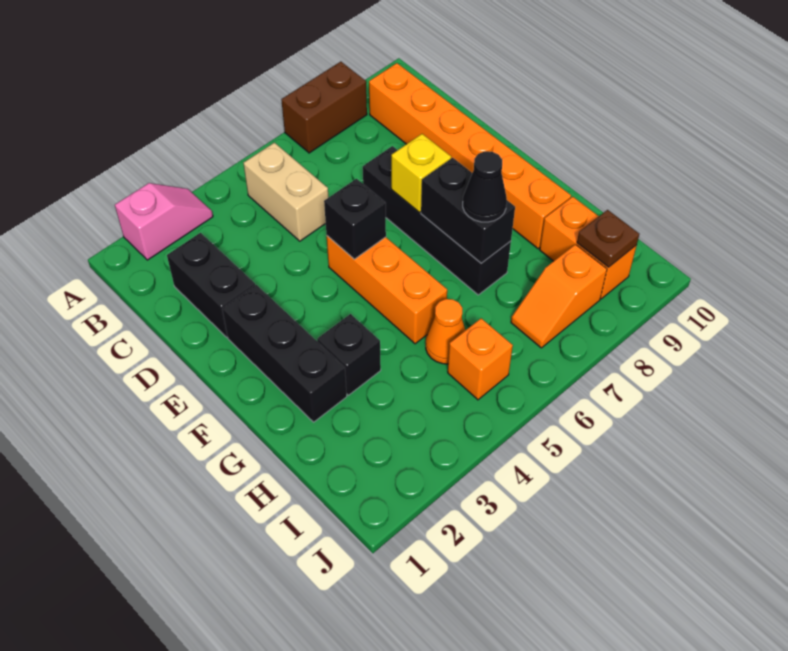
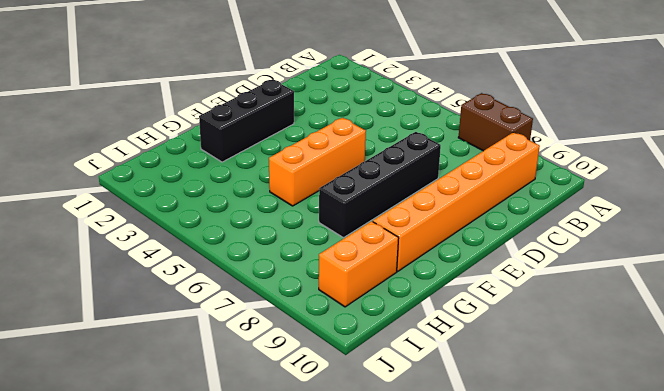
none -> pink 1x2 slope [115,183,213,260]
none -> tan 1x2 brick [243,143,329,241]
none -> black 1x2 brick [167,233,255,337]

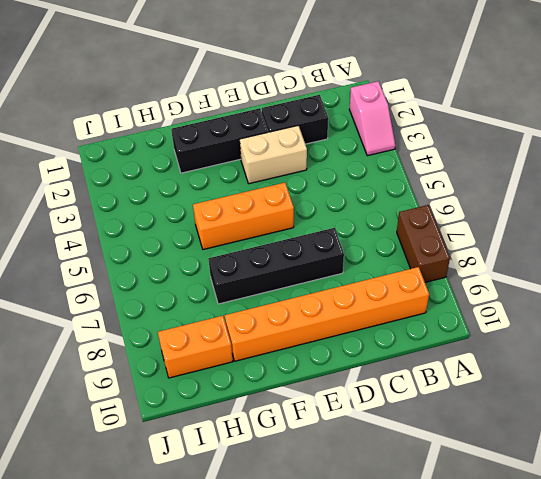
tan 1x2 brick [240,125,307,184] -> tan 1x2 brick moved to [243,143,329,241]
none -> black 1x1 brick [317,314,381,395]
none -> orange 1x1 cone [426,299,465,364]
none -> orange 1x1 brick [448,318,513,400]

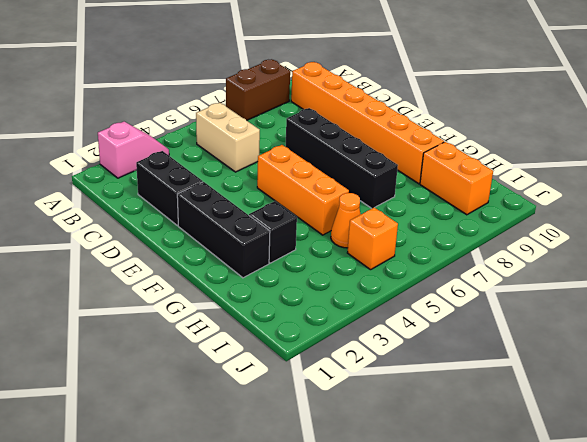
none -> orange 1x2 slope [511,244,607,348]
none -> black 1x1 brick [324,179,386,259]
none -> yellow 1x1 brick [391,134,451,212]

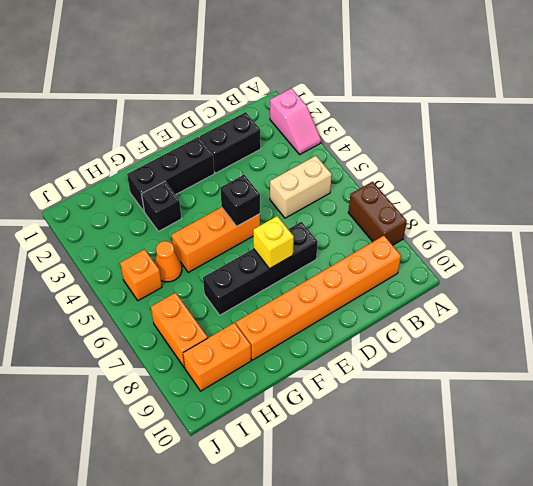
orange 1x2 brick [151,293,208,368] -> orange 1x2 slope [511,244,607,348]
none -> black 1x2 brick [421,158,515,263]
none -> brown 1x1 plate [577,210,639,267]
none -> black 1x1 cone [463,151,507,222]

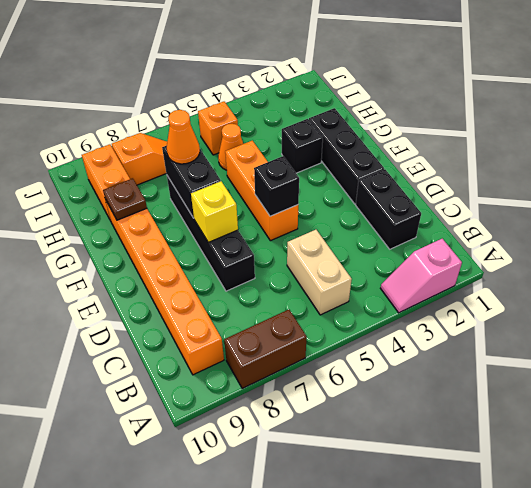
orange 1x1 cone [167,110,200,164] -> black 1x1 cone [463,151,507,222]
brown 1x1 plate [103,178,147,220] -> brown 1x1 plate moved to [577,210,639,267]

